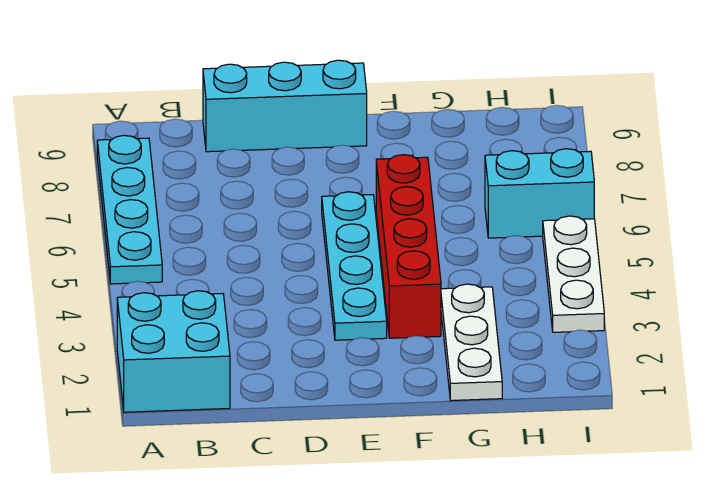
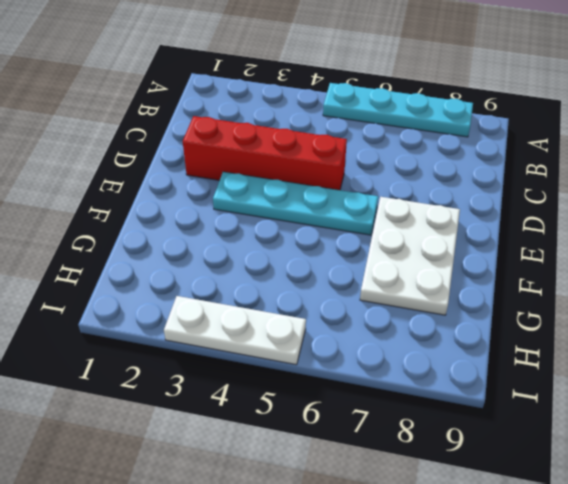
red 1x4 brick [183,116,347,190] -> red 1x4 brick moved to [376,155,441,338]
white 2x3 plate [360,197,460,315] -> none
none -> cyan 2x2 brick [117,291,230,412]
none -> cyan 1x3 brick [203,60,367,152]

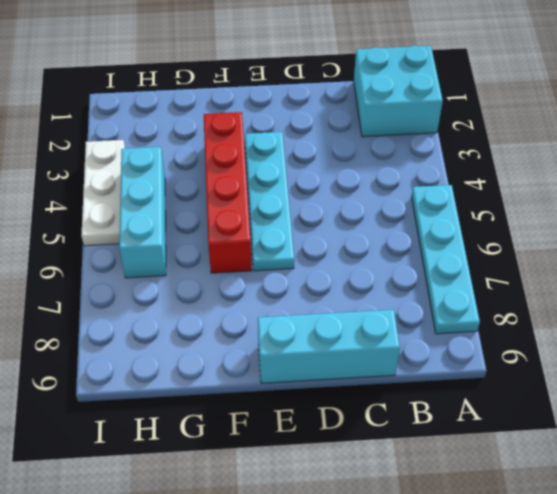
cyan 1x3 brick [119,147,166,278] -> cyan 1x2 brick [485,149,594,238]
none -> white 1x3 plate [441,284,502,401]

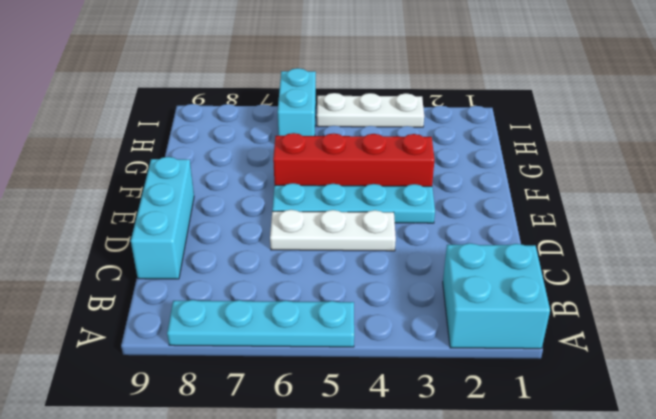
white 1x3 plate [270,210,396,251] -> white 1x3 plate moved to [441,284,502,401]

